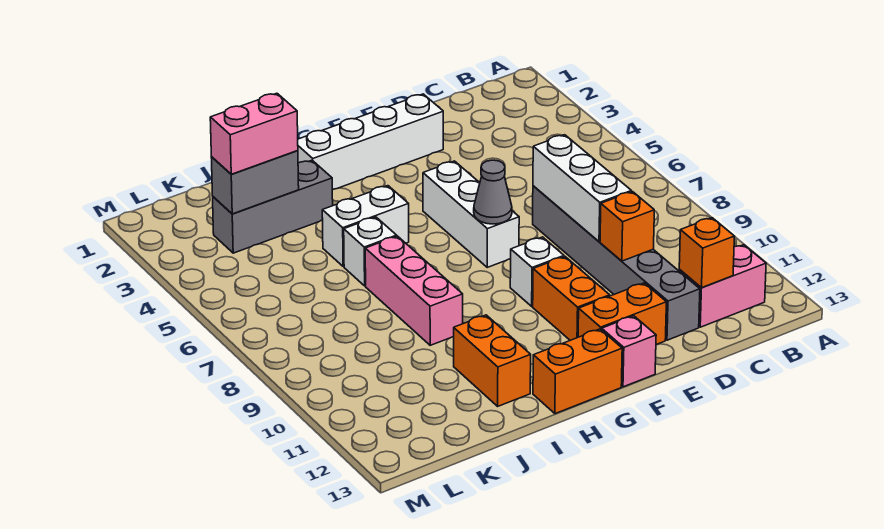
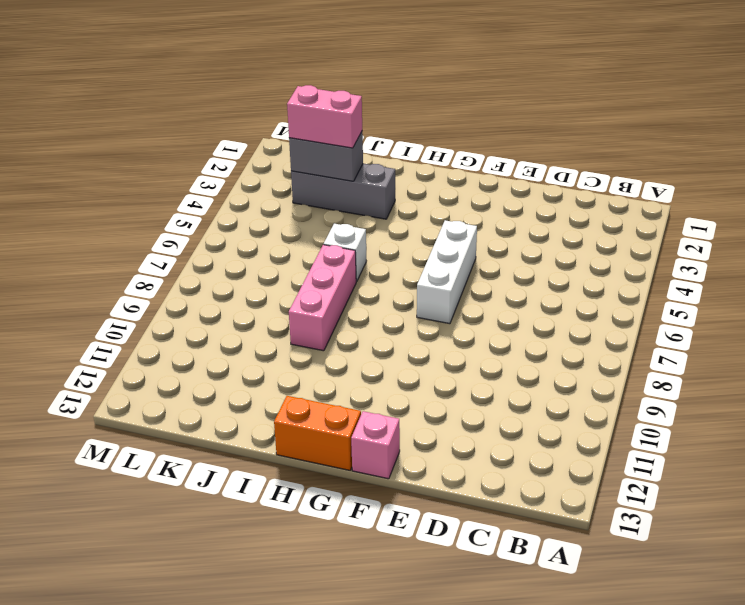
none -> pink 1x2 brick [679,245,766,327]
none -> grey 1x6 brick [533,186,700,340]
none -> white 1x4 brick [298,94,443,190]

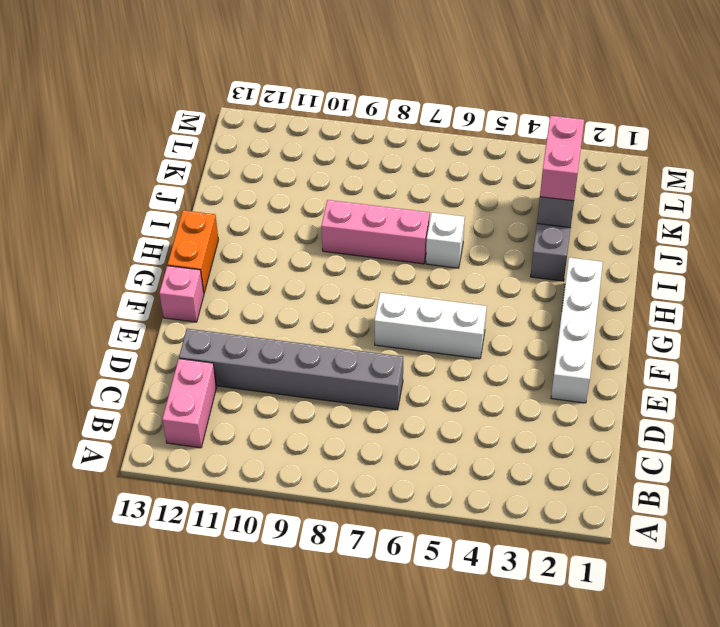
none -> orange 1x2 brick [578,283,666,345]
none -> white 1x1 brick [510,237,564,306]
none -> orange 1x2 brick [533,257,610,340]

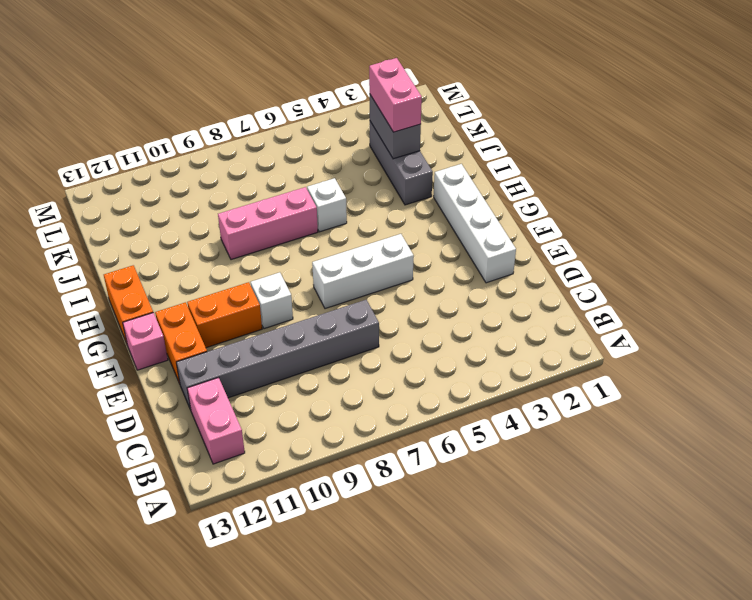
none -> white 1x2 brick [322,186,409,267]
none -> orange 1x2 brick [454,315,531,406]
none -> orange 1x1 brick [679,218,735,288]

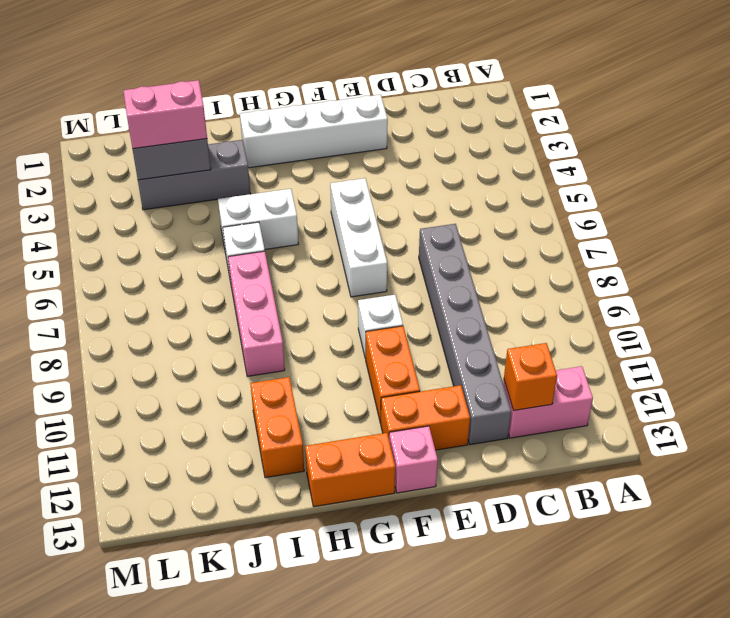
none -> white 1x3 brick [533,135,631,242]
none -> orange 1x1 brick [600,192,654,261]
none -> grey 1x1 cone [474,160,512,224]

